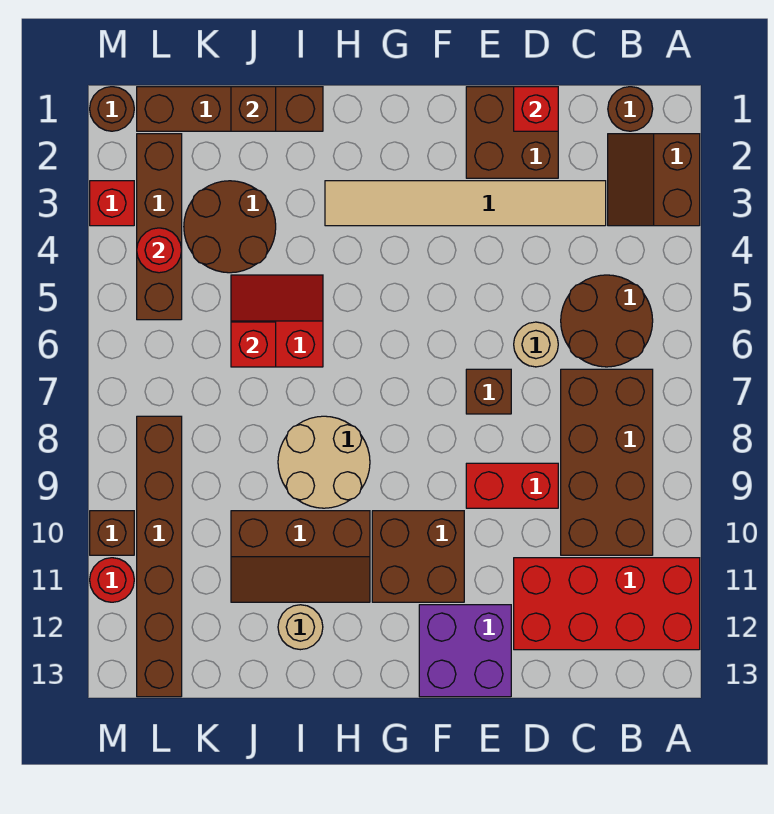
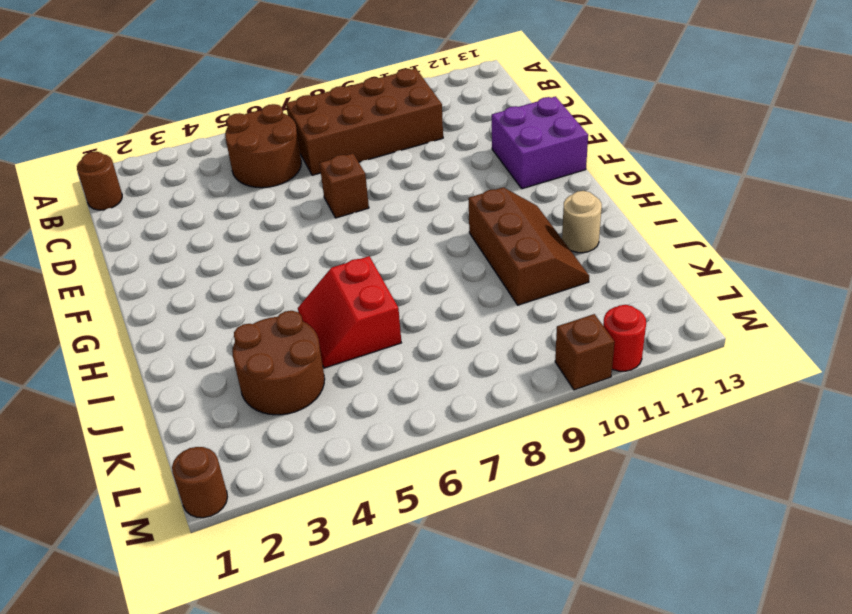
none -> brown 2x2 slope [608,134,700,226]
none -> red 2x4 brick [514,558,700,650]
none -> tan 1x6 tile [325,181,606,226]

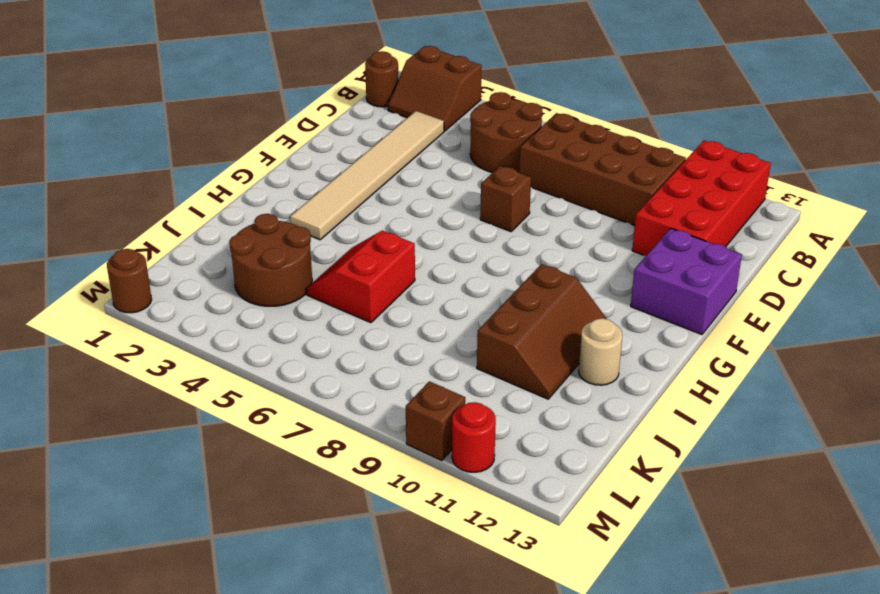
none -> brown 2x2 brick [466,87,558,178]
none -> tan 1x1 round brick [514,322,558,367]
none -> red 1x2 brick [466,463,558,508]

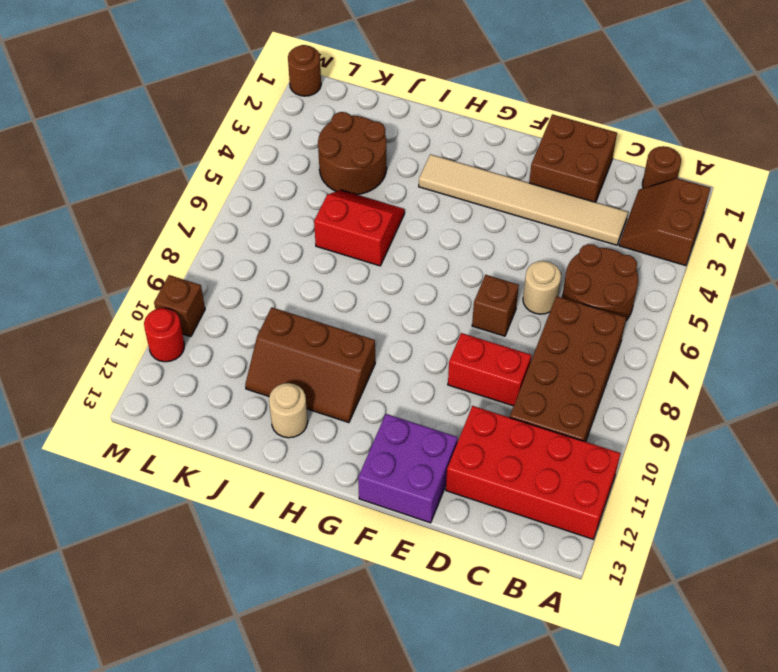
none -> brown 2x2 brick [372,511,464,602]
none -> tan 2x2 round brick [278,416,370,508]
none -> brown 1x4 brick [137,87,323,131]

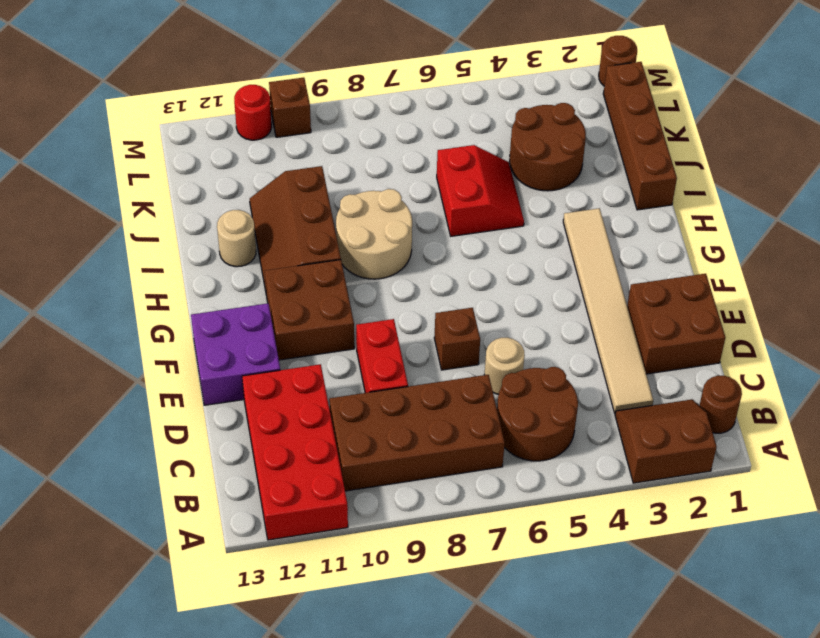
none -> brown 1x4 brick [137,134,182,320]
none -> brown 1x6 brick [137,416,182,697]
none -> red 1x1 brick [90,181,134,226]

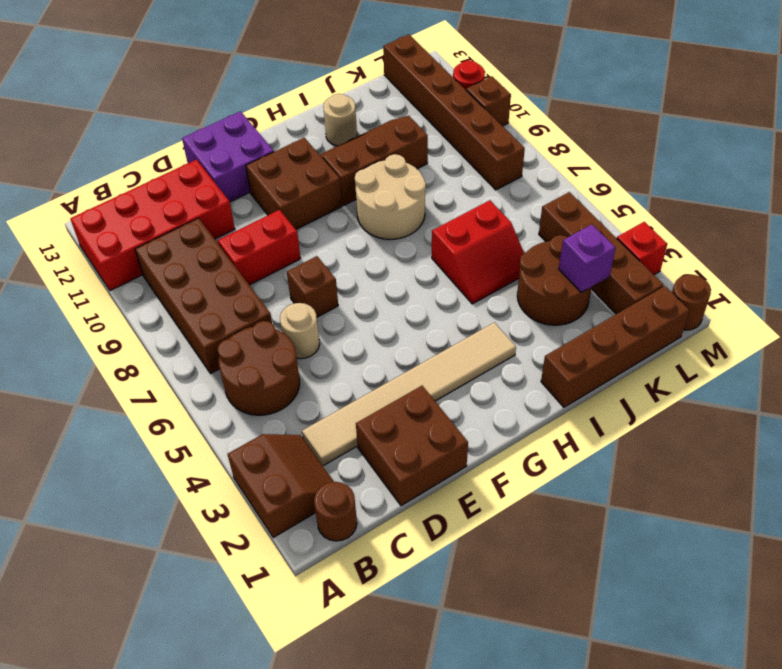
purple 1x1 brick [559,224,616,293] -> none
none -> red 1x1 brick [514,87,558,131]
none -> brown 1x1 brick [231,87,276,131]
none -> red 1x1 brick [231,322,276,367]

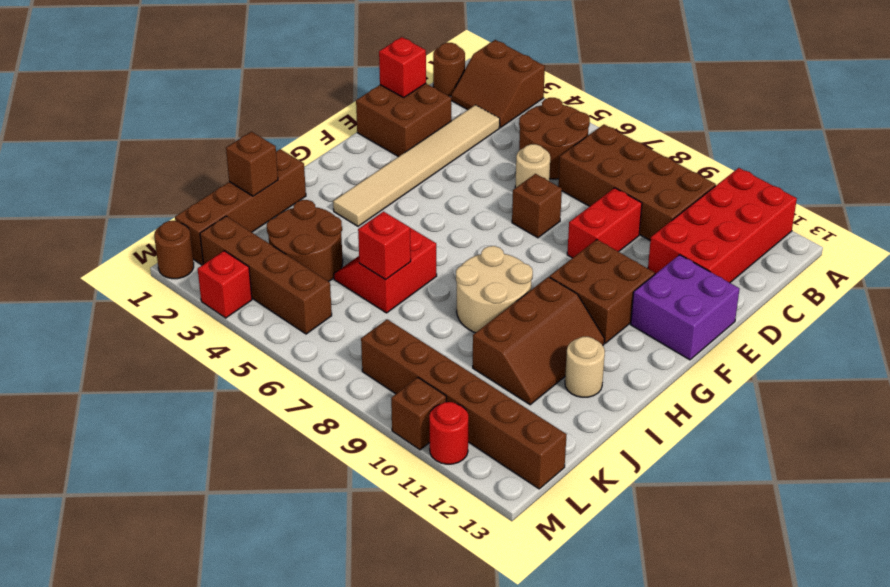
none -> red 1x1 round brick [137,228,182,273]

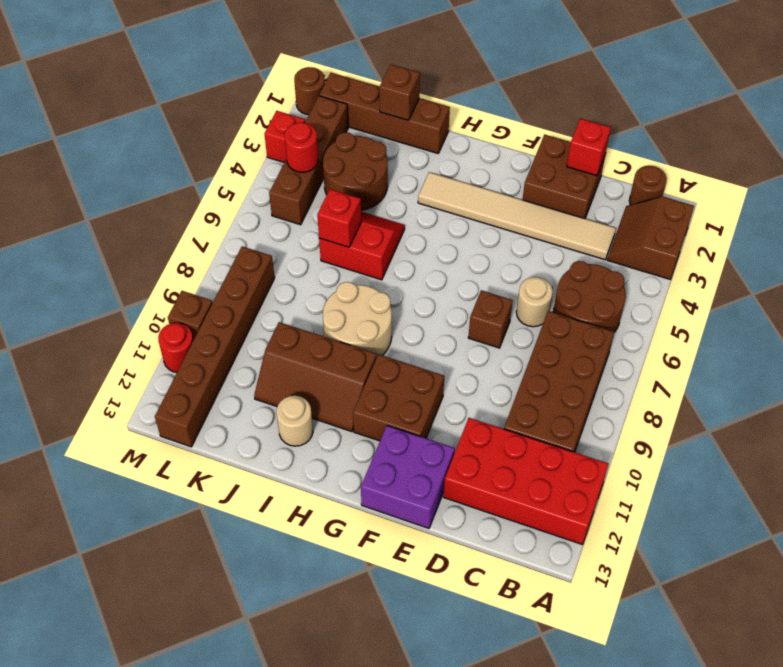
none -> red 1x2 brick [466,463,558,508]

